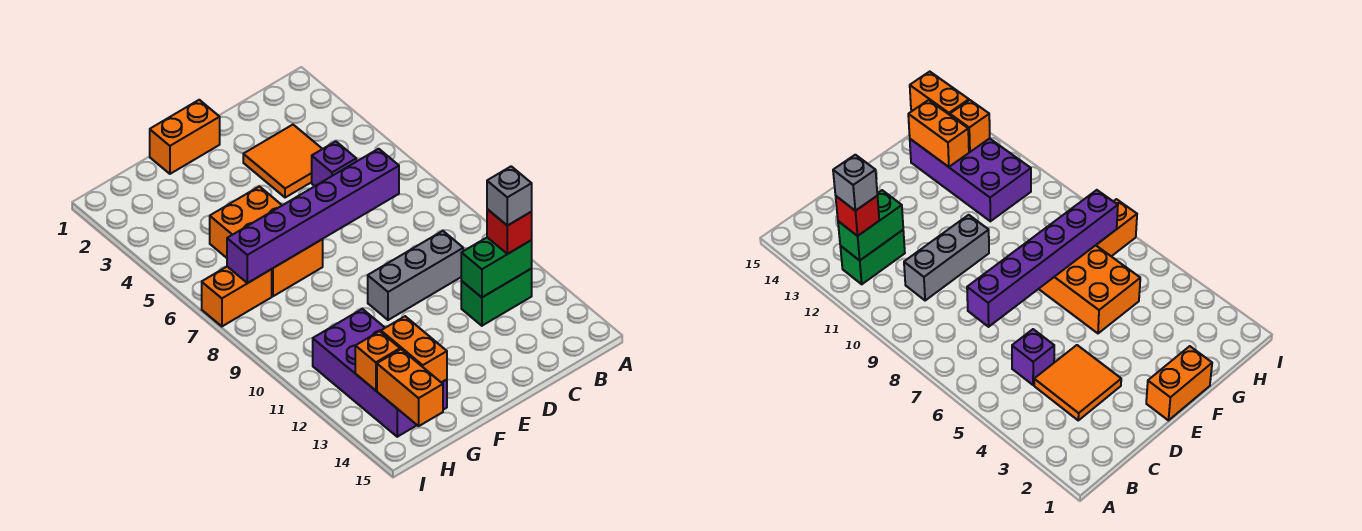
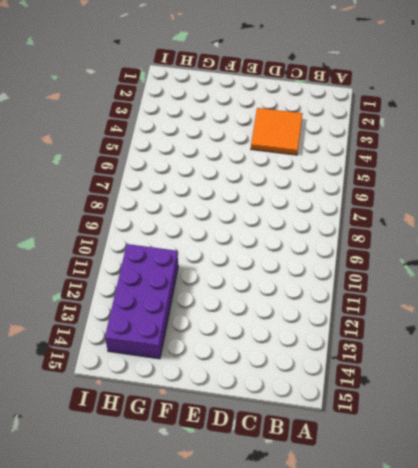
none -> green 1x2 brick [461,269,532,326]
none -> purple 1x1 brick [312,141,356,186]
none -> grey 1x3 brick [368,231,463,320]

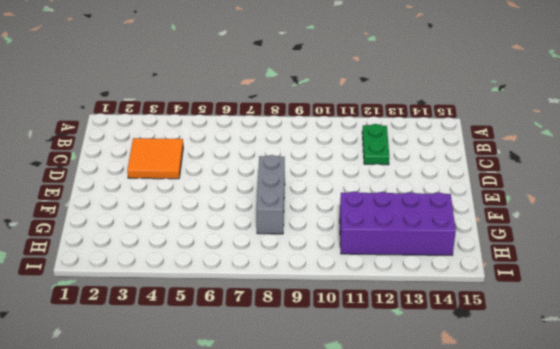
green 1x2 plate [362,124,389,165] -> green 1x2 brick [461,269,532,326]
grey 1x3 brick [256,155,285,234] -> grey 1x3 brick moved to [368,231,463,320]
none -> purple 1x1 brick [312,141,356,186]
none -> orange 1x2 brick [150,100,220,174]
none -> orange 2x3 brick [210,186,323,296]

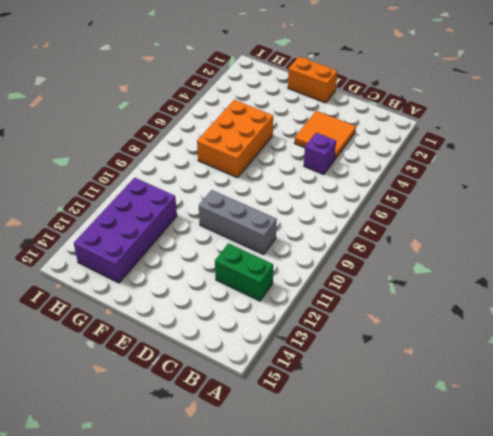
none -> orange 1x2 brick [202,267,272,326]
none -> green 1x2 brick [461,237,532,297]
none -> purple 1x6 brick [227,149,399,283]

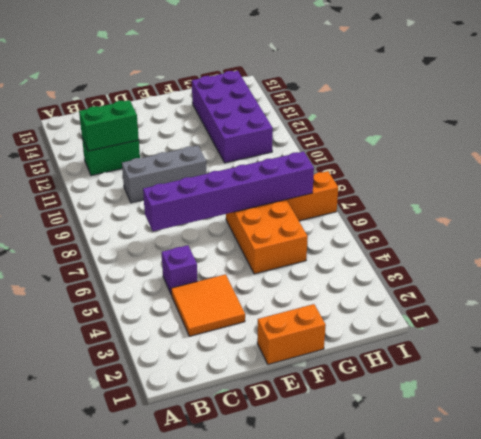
none -> orange 1x2 brick [381,316,447,383]
none -> orange 1x1 brick [355,331,400,390]
none -> orange 1x2 brick [377,349,443,426]

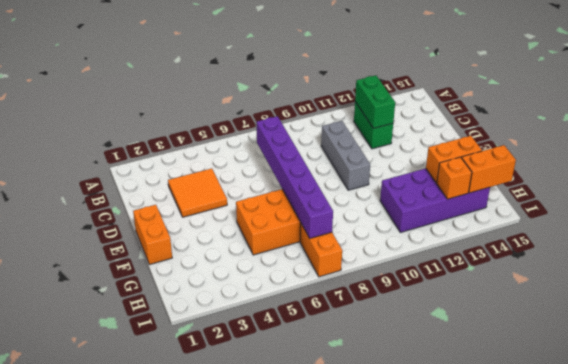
none -> purple 1x1 brick [312,141,356,186]
none -> red 1x1 brick [487,209,532,254]
none -> grey 1x1 brick [487,166,532,226]

